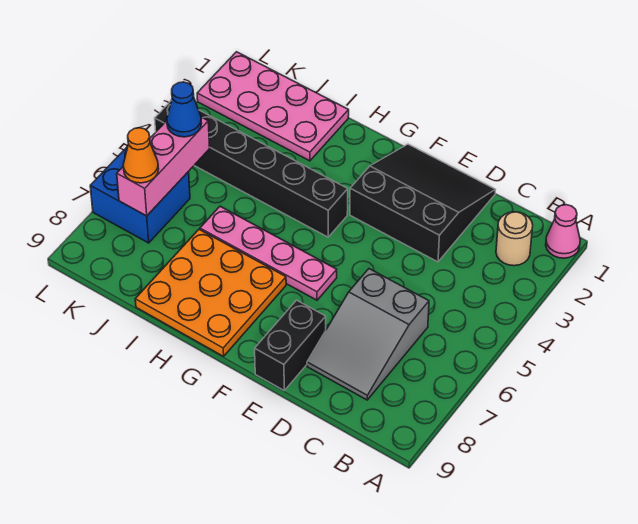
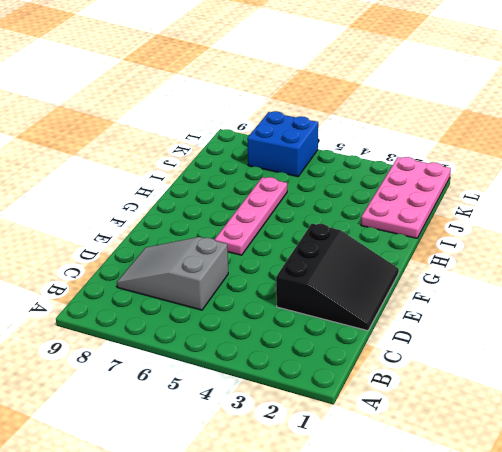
none -> pink 1x1 cone [546,205,580,258]
none -> tan 1x1 round brick [496,212,533,266]
none -> black 1x2 brick [255,300,326,390]

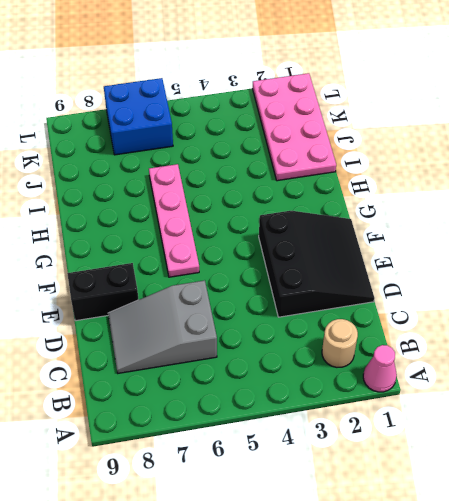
none -> black 1x6 brick [155,101,348,237]
none -> orange 3x3 plate [135,229,286,356]
none -> pink 1x3 brick [117,117,210,216]

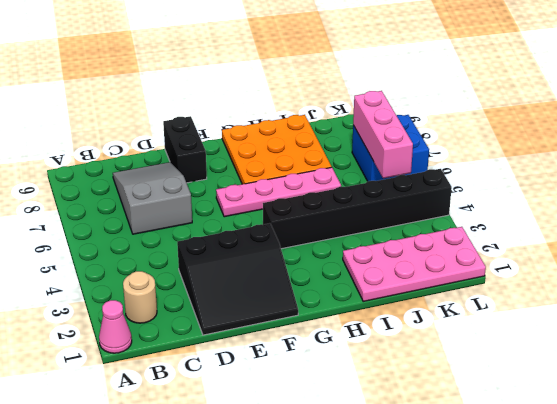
none -> blue 1x1 cone [167,82,202,137]
none -> orange 1x1 cone [123,128,159,183]

